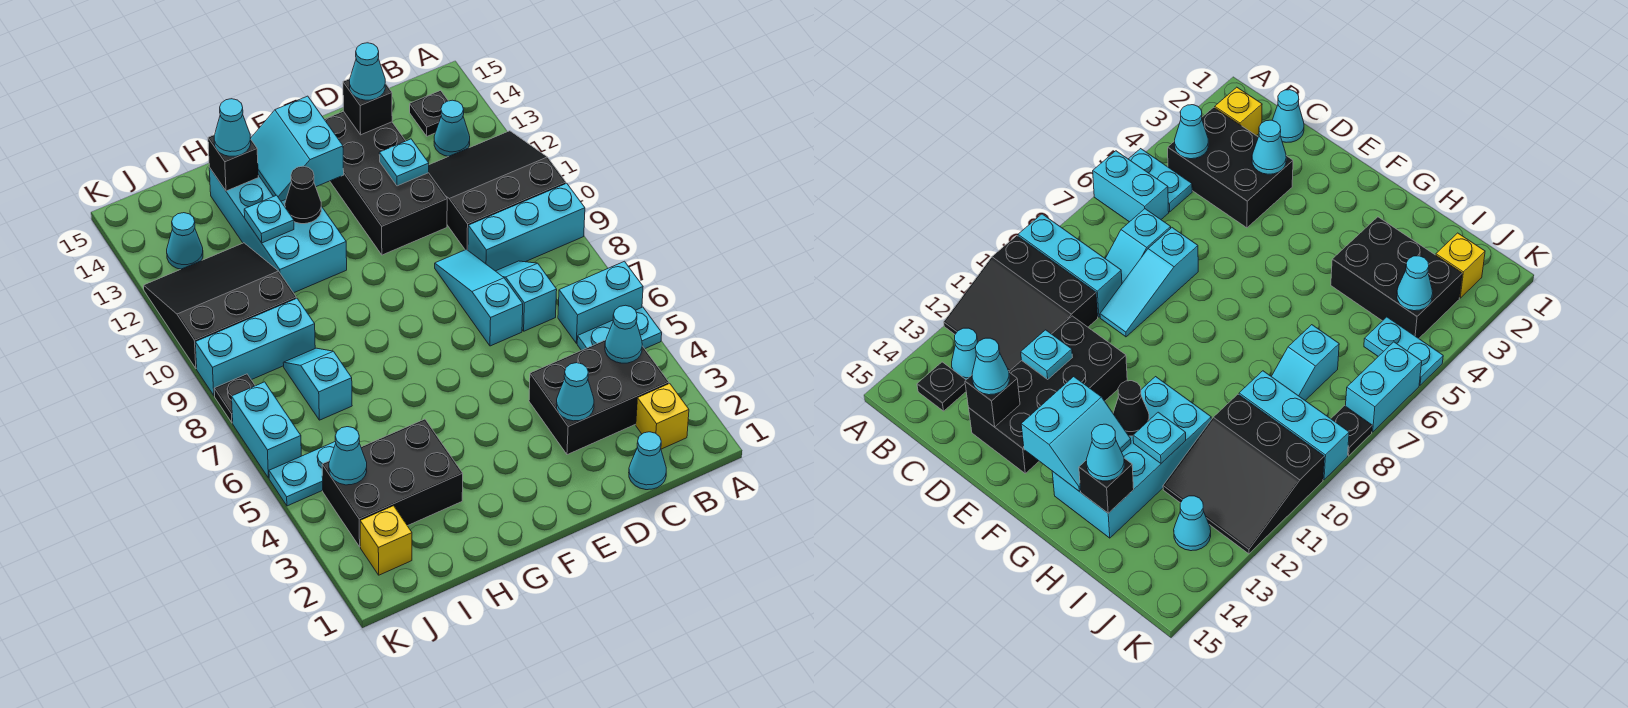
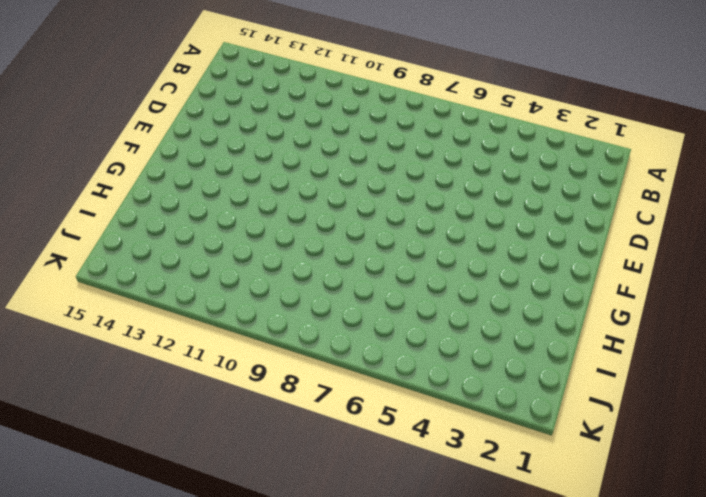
none -> cyan 1x2 plate [577,307,662,350]
none -> cyan 1x2 brick [558,261,643,343]
none -> cyan 1x3 brick [468,183,585,271]
none -> black 3x3 slope [429,131,566,250]

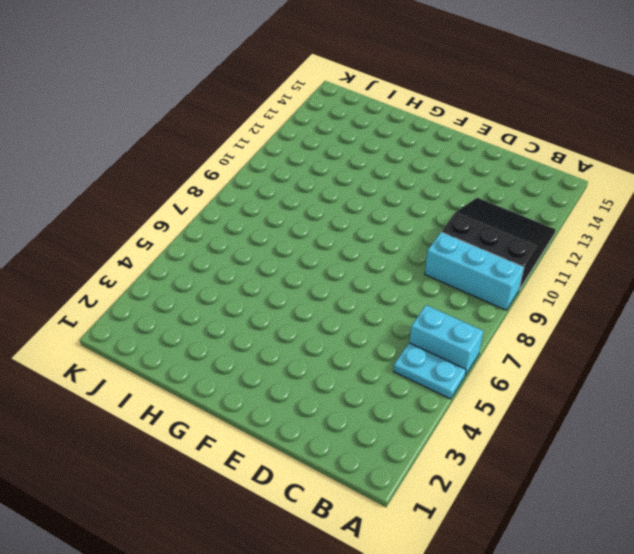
none -> yellow 1x1 brick [636,384,689,449]
none -> black 2x3 brick [529,340,669,455]
none -> cyan 1x1 cone [434,100,470,156]
none -> black 1x1 plate [410,91,448,136]

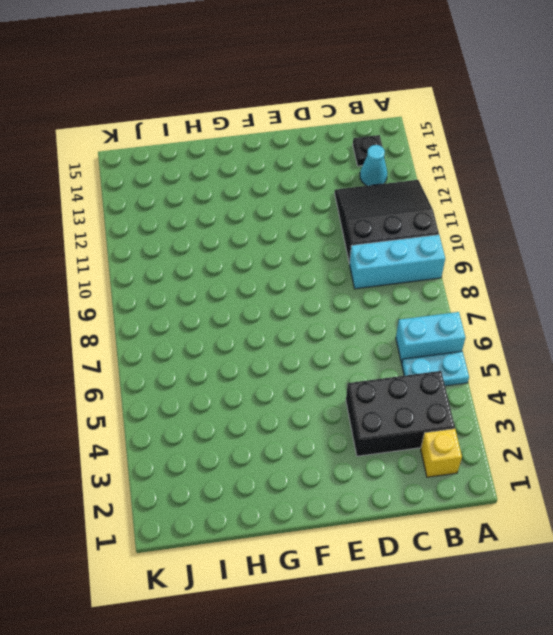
none -> cyan 1x1 cone [629,432,666,490]
none -> cyan 1x2 slope [496,261,557,331]
none -> cyan 1x3 slope [435,249,523,346]
none -> black 2x4 brick [324,111,447,255]

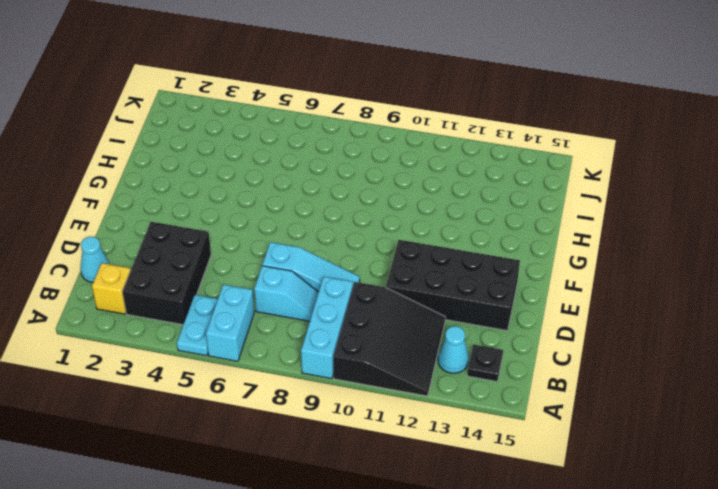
none -> cyan 2x4 brick [209,167,347,293]
none -> black 2x3 brick [322,419,463,547]
none -> cyan 1x2 slope [283,348,352,420]
none -> cyan 1x3 brick [195,298,315,396]

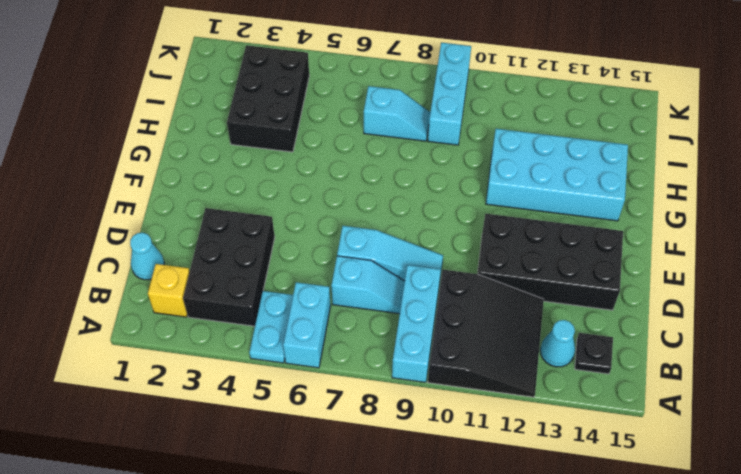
none -> black 3x3 slope [144,243,296,369]
none -> yellow 1x1 brick [360,506,412,575]
none -> cyan 1x2 plate [269,442,336,506]
none -> cyan 1x1 cone [167,213,203,269]

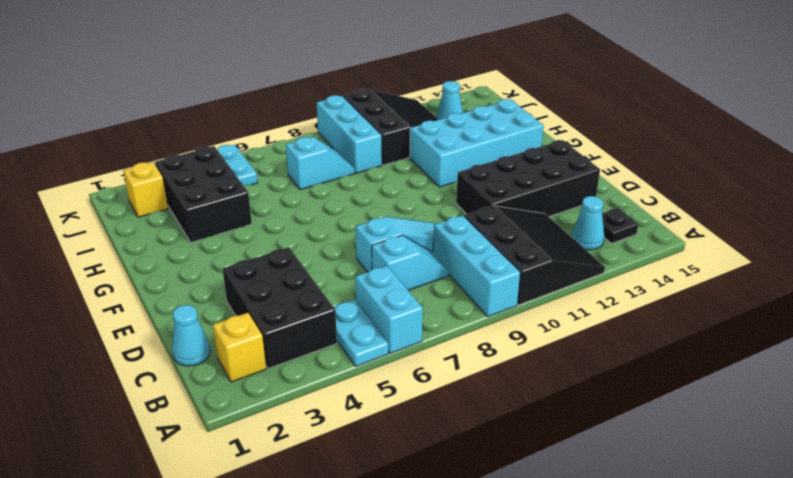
none -> cyan 1x2 brick [232,382,301,478]
none -> black 1x1 plate [214,374,255,423]
none -> cyan 1x1 cone [605,305,642,363]
none -> cyan 1x1 cone [556,363,594,421]

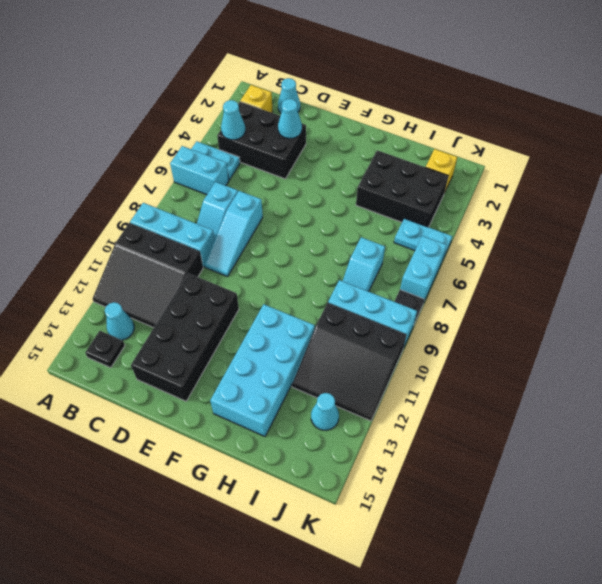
none -> cyan 1x1 plate [379,139,429,186]
none -> black 1x1 brick [343,79,392,135]
none -> cyan 2x2 slope [251,96,344,201]
none -> black 1x1 cone [285,166,321,224]

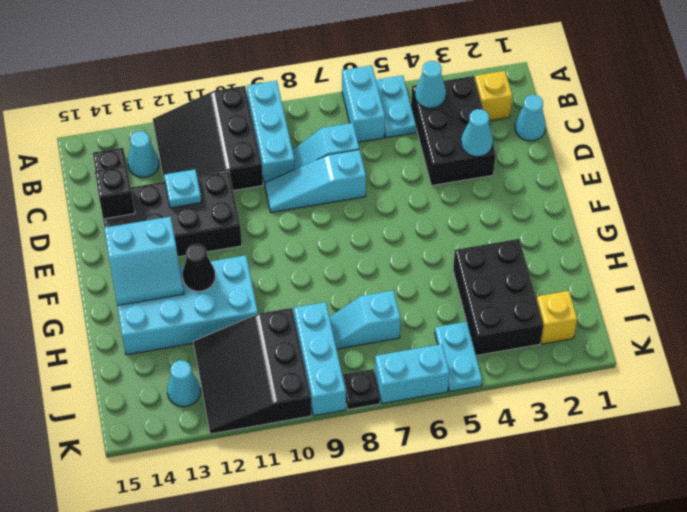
none -> cyan 1x1 plate [244,195,294,243]
none -> black 1x1 brick [208,135,258,191]
none -> cyan 1x1 cone [329,427,367,485]
none -> cyan 1x1 cone [349,43,385,100]

